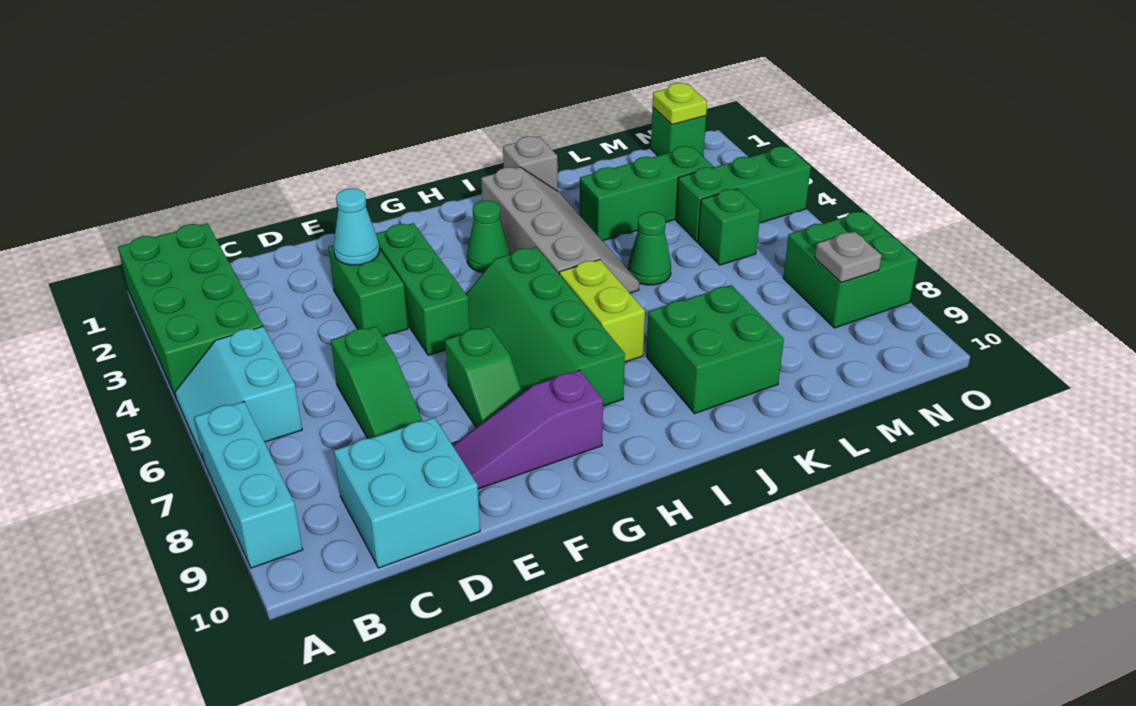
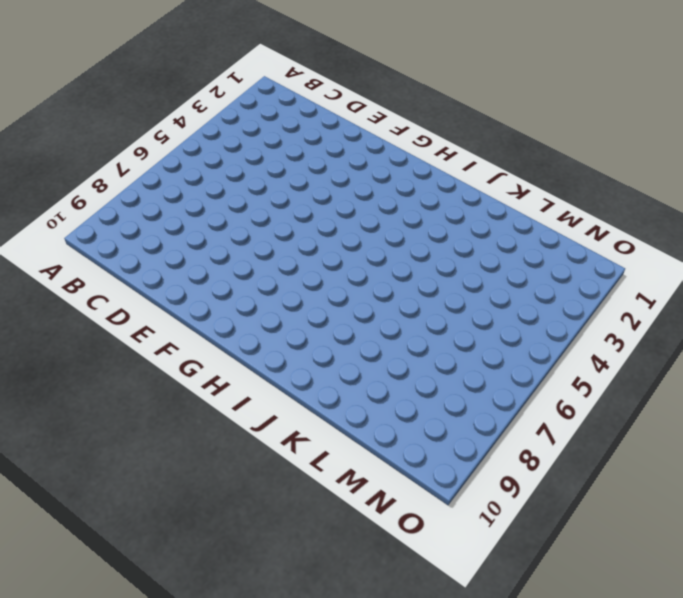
none -> green 2x4 brick [118,223,263,397]
none -> cyan 2x2 slope [175,326,302,461]
none -> cyan 1x3 brick [194,402,303,568]

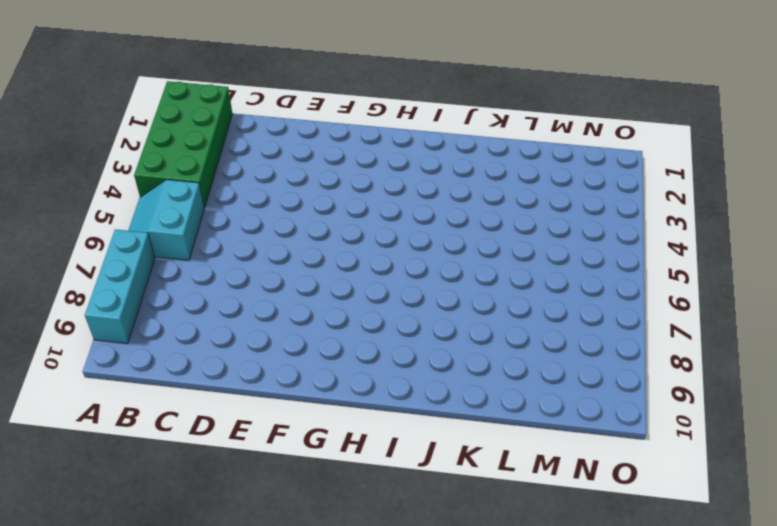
none -> cyan 2x2 brick [334,417,480,568]
none -> green 1x3 slope [331,326,423,438]
none -> green 1x2 brick [328,245,408,336]

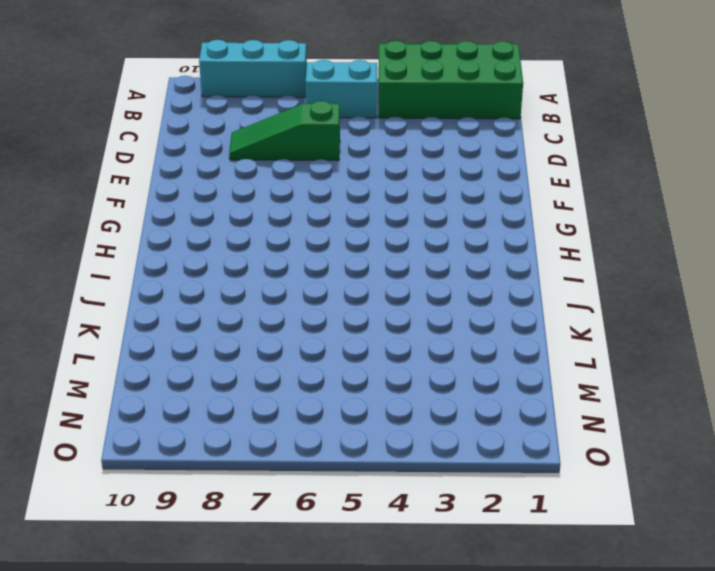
none -> cyan 2x2 brick [334,417,480,568]
none -> green 1x2 brick [328,245,408,336]
none -> purple 1x3 slope [453,370,603,489]

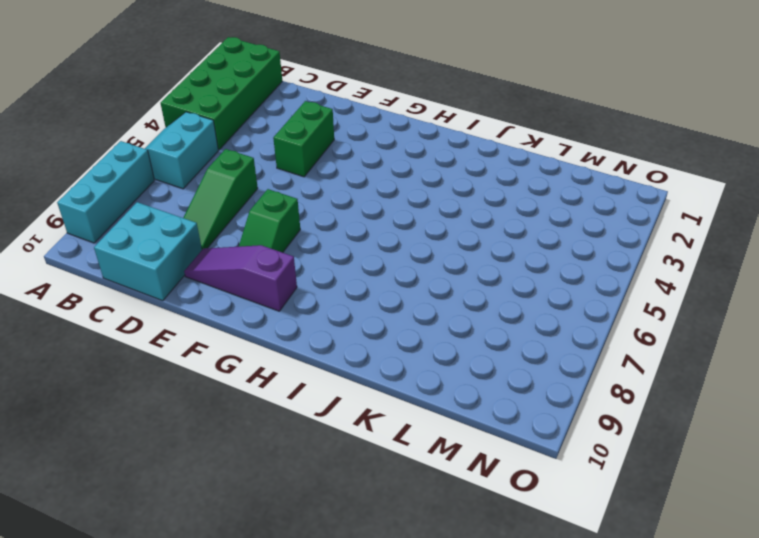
none -> green 1x3 brick [376,223,470,355]
none -> green 2x4 slope [466,247,625,406]
none -> green 1x1 cone [467,201,510,273]

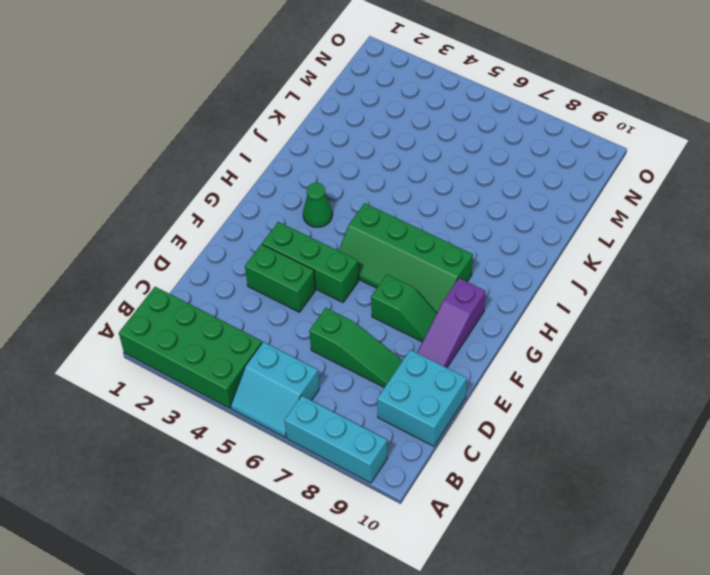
none -> grey 2x4 slope [481,167,639,293]
none -> lime 1x2 brick [559,260,645,362]
none -> grey 1x1 brick [503,136,558,191]

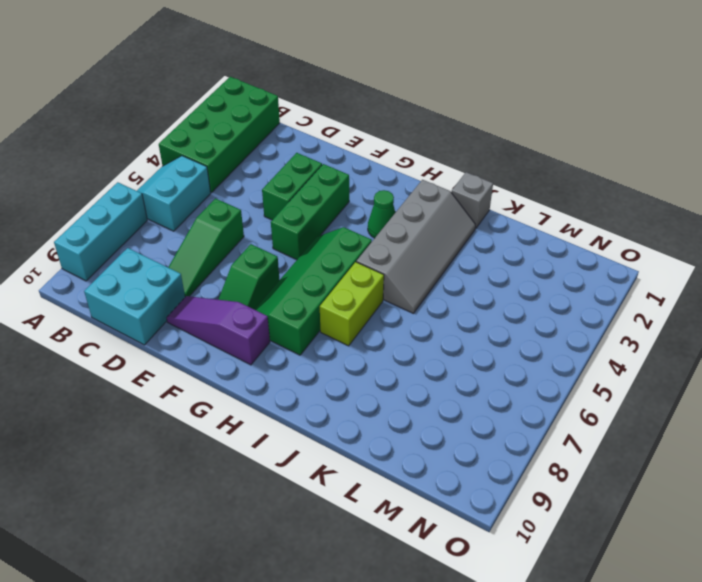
none -> green 2x2 brick [646,285,784,414]
none -> green 1x3 brick [580,146,713,241]
none -> green 1x1 cone [628,212,671,285]

